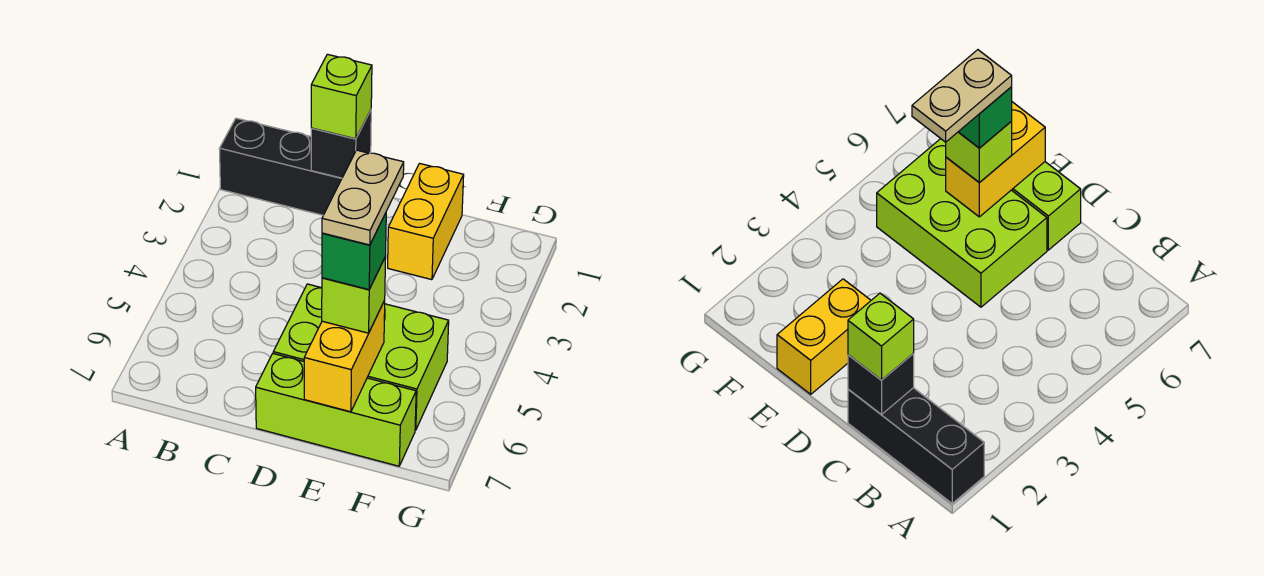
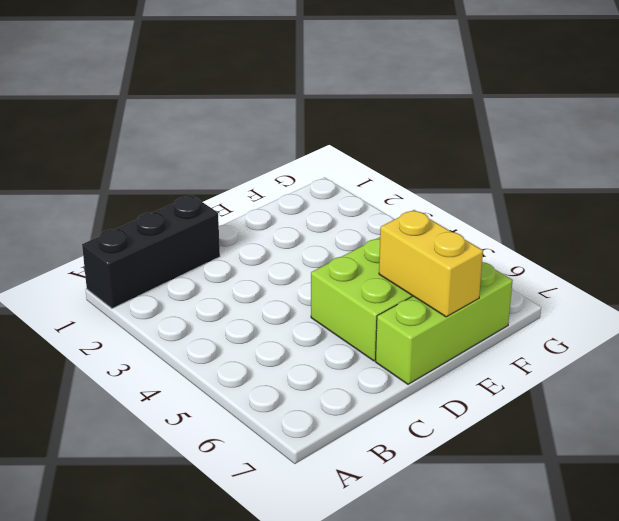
none -> yellow 1x2 brick [388,164,464,280]
none -> black 1x1 brick [311,110,371,178]

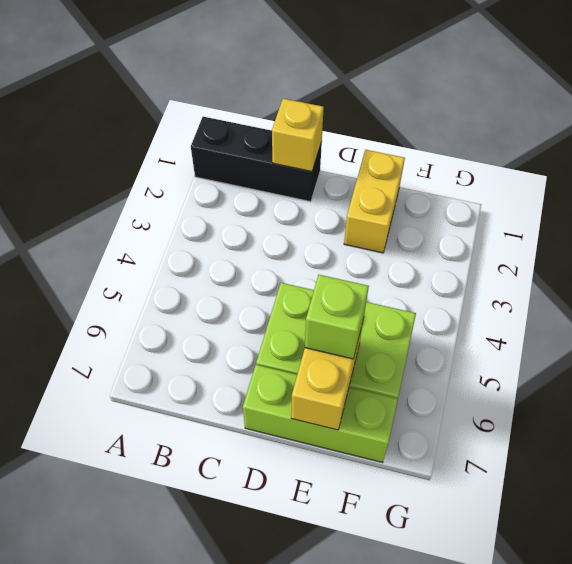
yellow 1x1 brick [272,99,324,172] -> black 1x1 brick [311,110,371,178]
none -> lime 1x1 brick [311,54,372,139]
none -> green 1x1 brick [322,213,386,289]

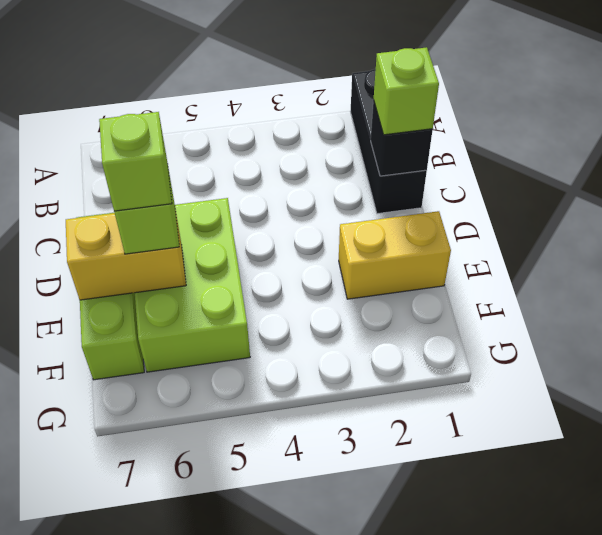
lime 1x1 brick [99,112,172,211] -> green 1x1 brick [322,213,386,289]
none -> tan 1x2 plate [322,150,404,245]

